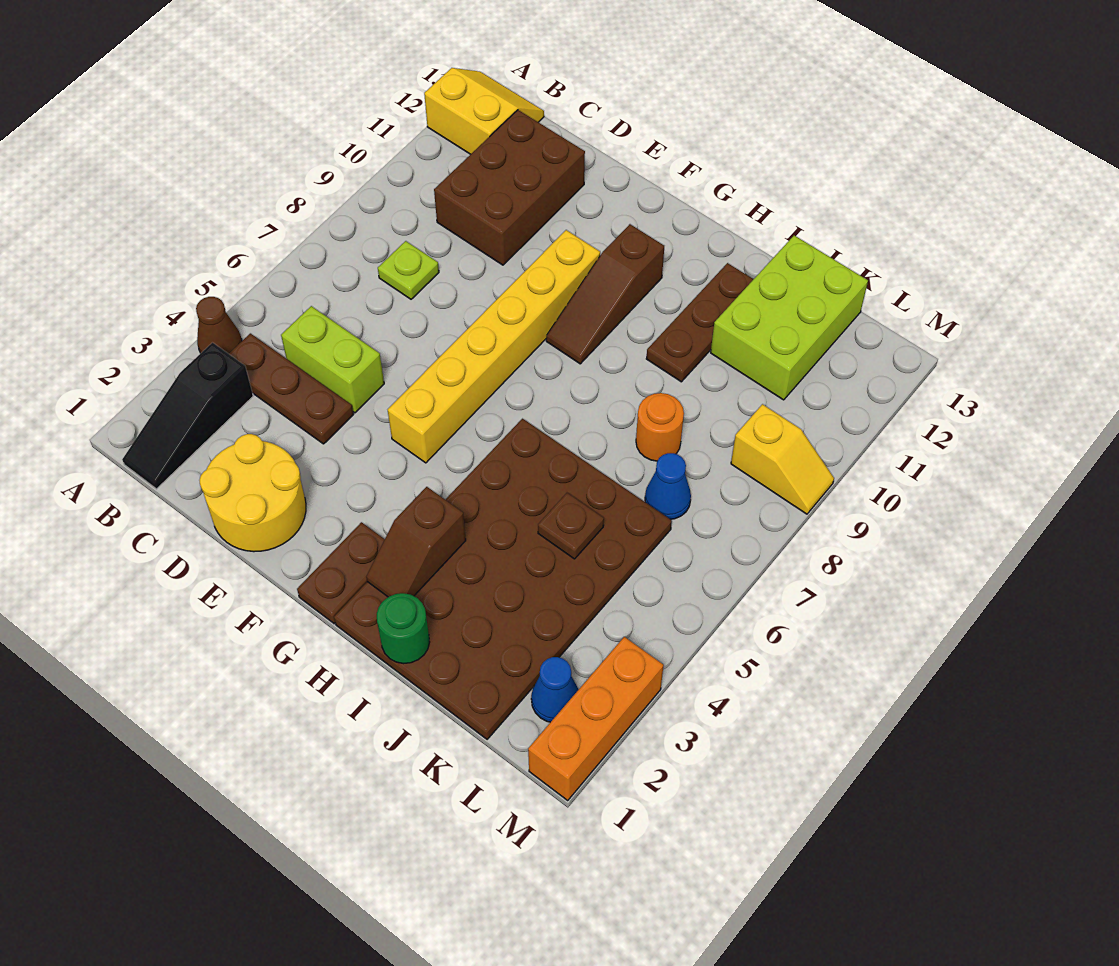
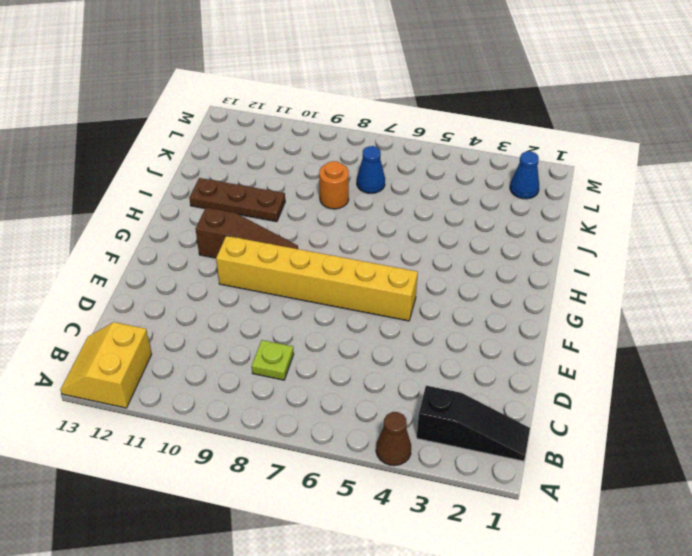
none -> brown 1x3 plate [229,333,353,444]
none -> lime 1x2 brick [281,306,384,413]
none -> brown 2x3 brick [434,110,585,265]

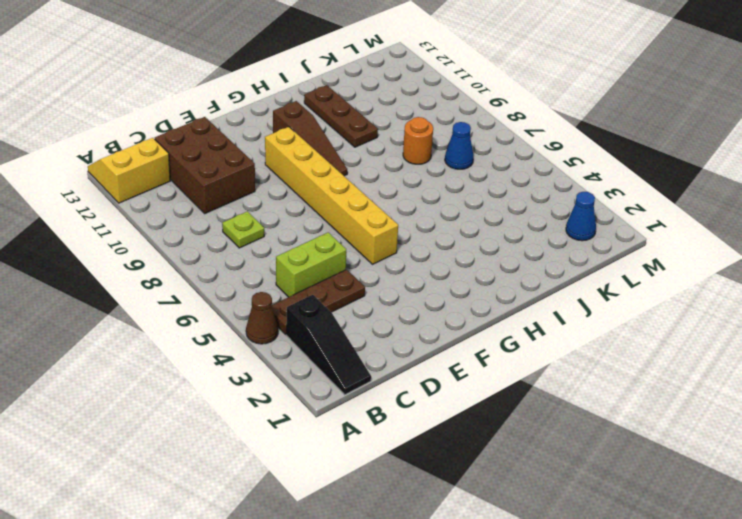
none -> yellow 2x2 round brick [199,434,306,552]
none -> brown 1x2 plate [297,522,385,624]
none -> brown 4x6 plate [334,419,672,739]

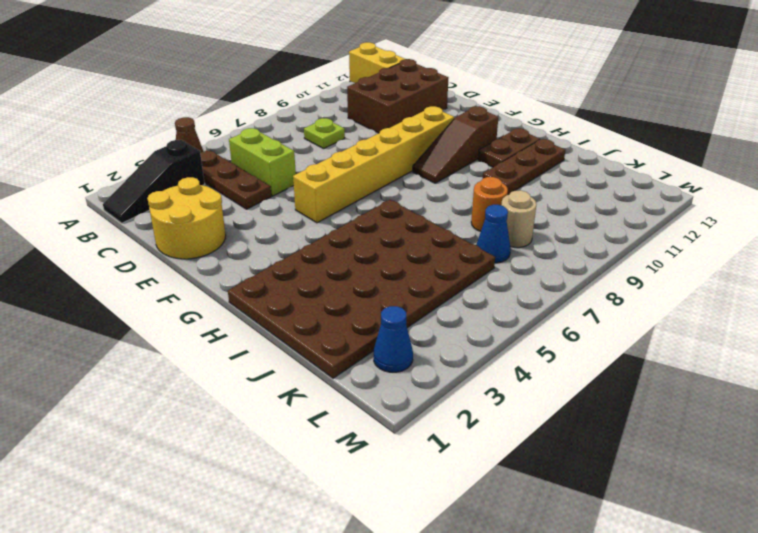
brown 1x2 plate [478,128,540,167] -> brown 1x2 plate moved to [297,522,385,624]
tan 1x1 round brick [501,190,536,248] -> none
none -> lime 2x3 brick [711,235,868,400]
none -> yellow 1x2 slope [731,404,834,514]
none -> orange 1x3 brick [528,637,664,800]

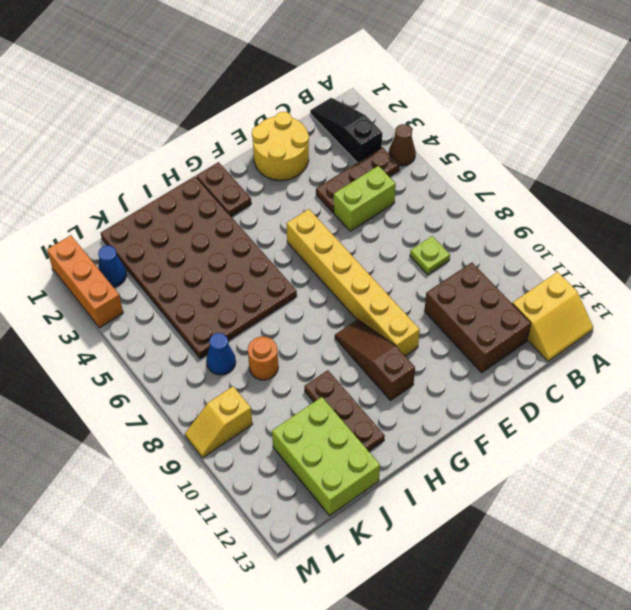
none -> brown 1x2 slope [366,487,466,597]
none -> green 1x1 round brick [377,593,430,664]
none -> brown 1x1 plate [538,493,604,559]

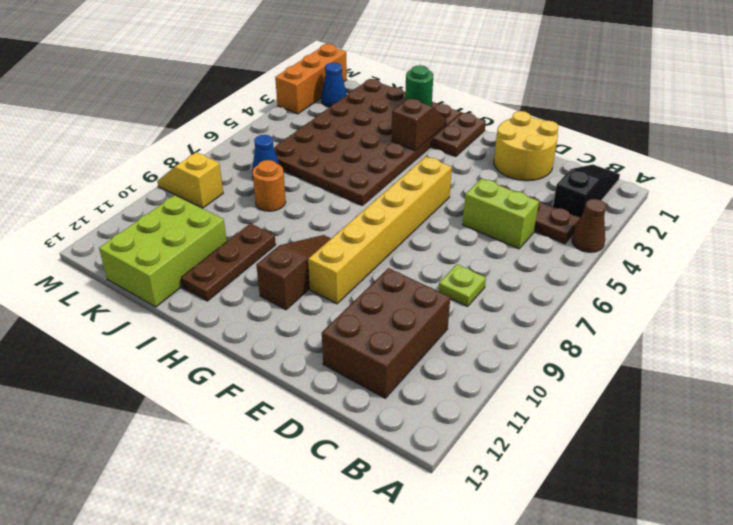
none -> yellow 2x2 slope [424,68,544,154]
none -> brown 1x1 plate [538,493,604,559]

